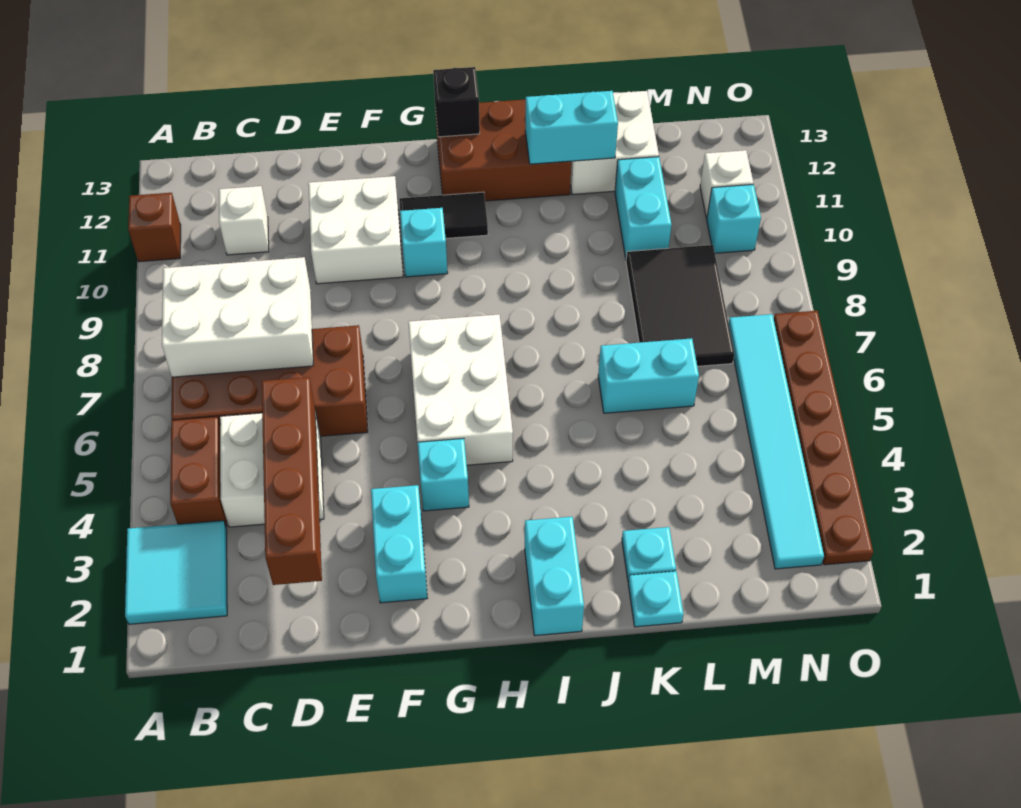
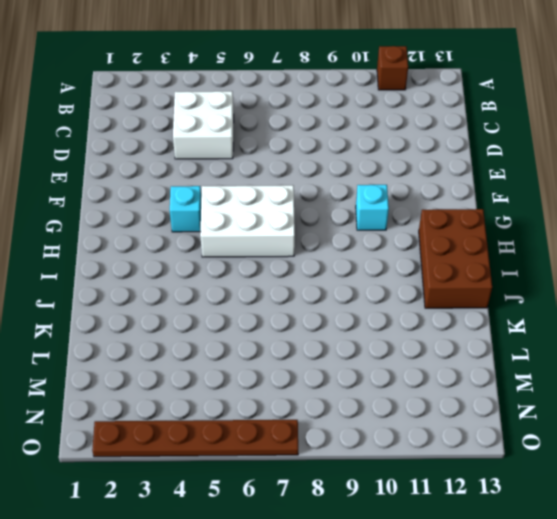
none -> cyan 2x2 tile [125,521,227,624]
none -> brown 1x2 brick [170,417,227,527]
none -> brown 2x4 brick [171,325,368,436]

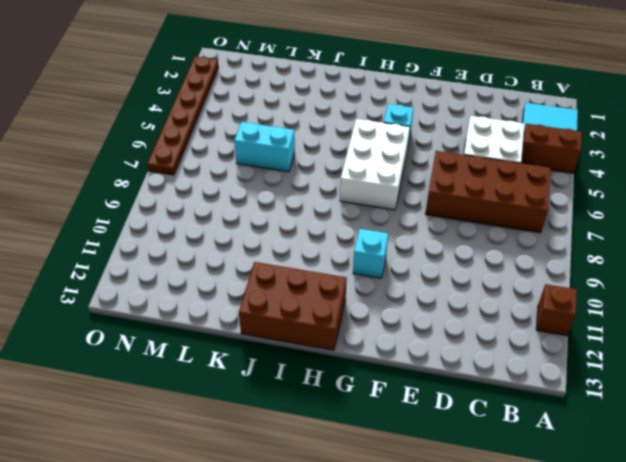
brown 1x2 brick [521,124,582,173] -> brown 1x2 brick turned to [170,417,227,527]
none -> white 1x1 brick [219,186,269,255]
none -> white 2x2 brick [308,176,403,284]
none -> cyan 1x2 brick [371,485,427,603]

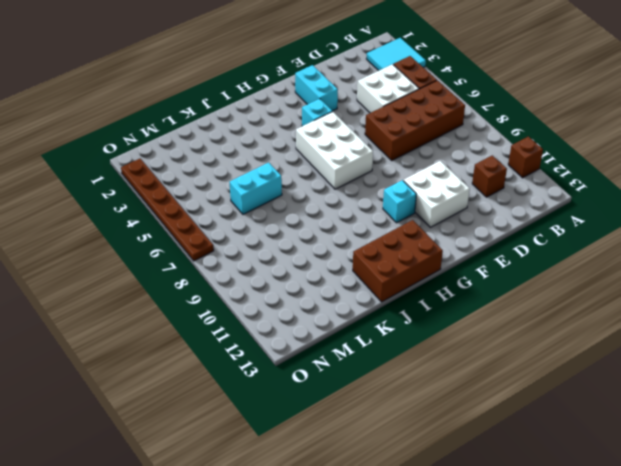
brown 1x1 brick [472,155,507,197] -> white 1x1 brick [219,186,269,255]
none -> black 1x2 tile [399,192,488,238]
none -> cyan 1x2 brick [525,517,584,636]
none -> cyan 1x1 plate [628,571,684,627]

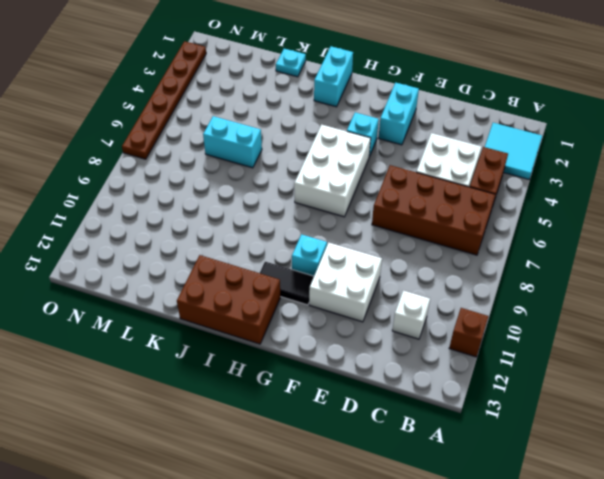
none -> cyan 1x1 plate [622,527,676,581]
none -> white 2x2 brick [570,91,659,195]
none -> black 2x3 tile [626,245,734,366]

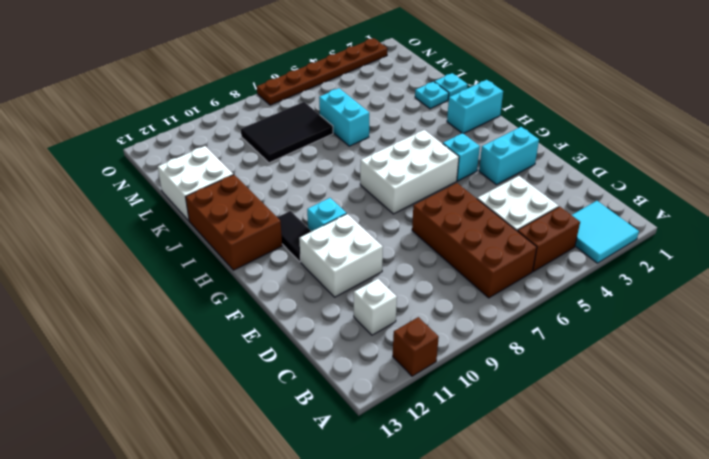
none -> cyan 1x2 brick [615,157,672,258]
none -> cyan 1x6 tile [729,314,824,569]
none -> cyan 1x1 brick [707,184,761,253]

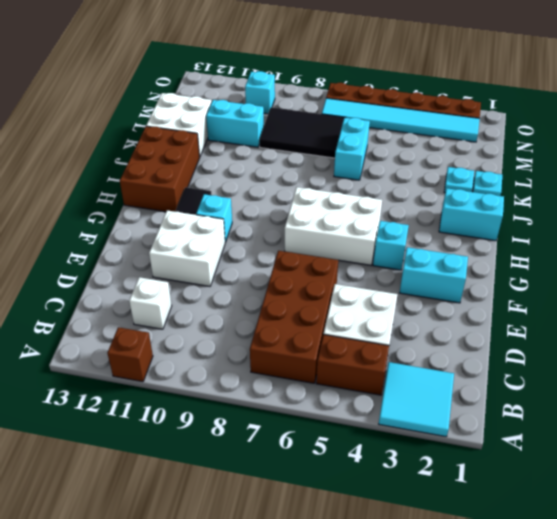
none -> white 1x1 brick [700,150,753,218]
none -> white 2x3 brick [162,257,313,377]
none -> brown 1x4 brick [262,377,322,585]

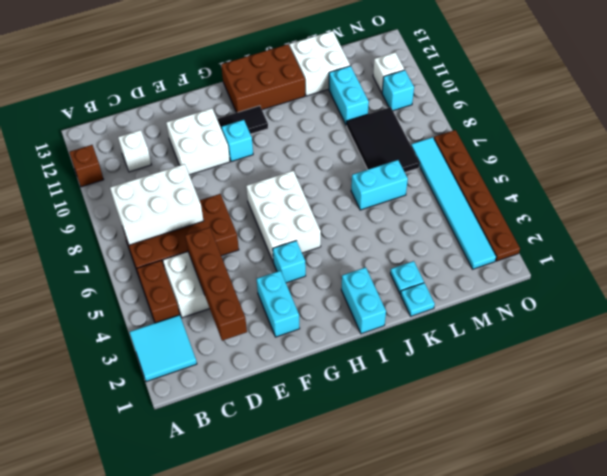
none -> black 1x1 brick [433,67,480,137]
none -> cyan 1x2 brick [525,91,618,164]

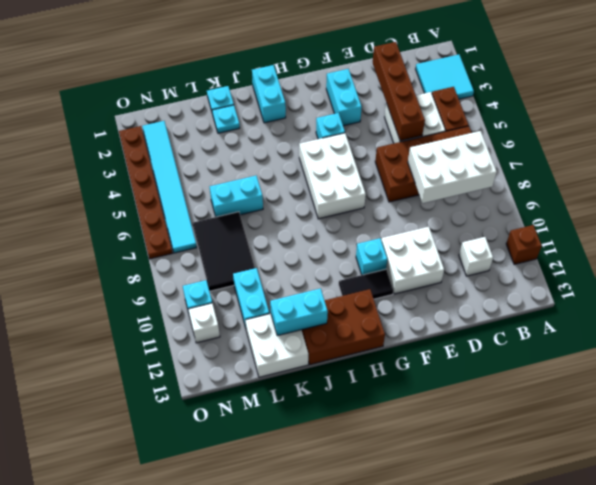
none -> black 1x1 brick [433,67,480,137]

